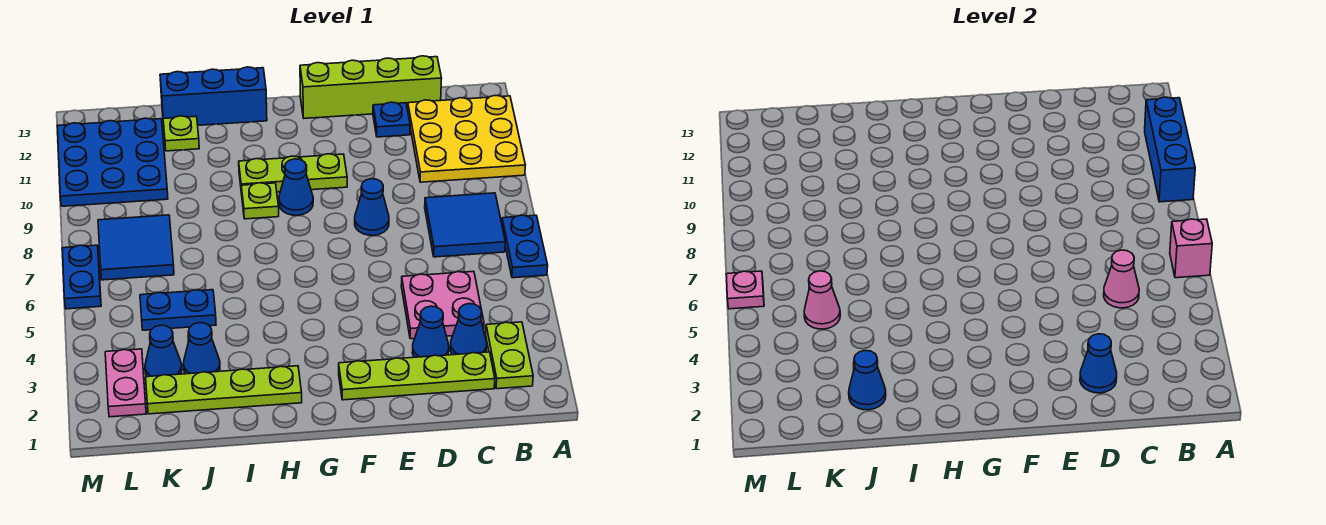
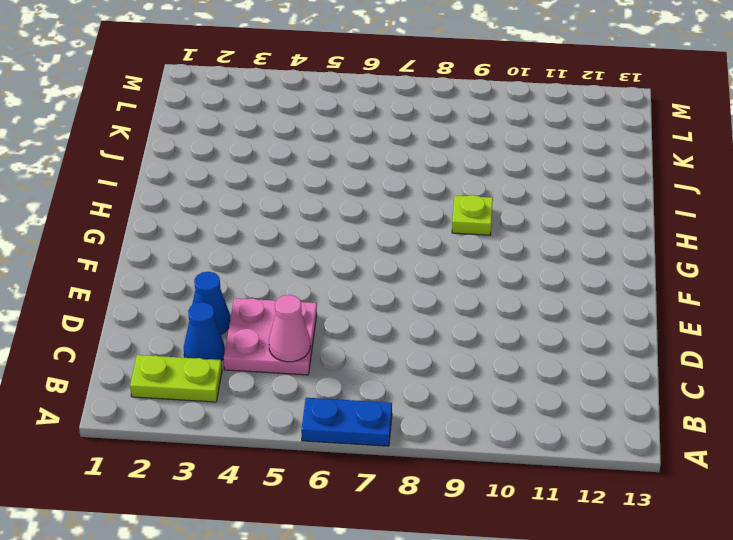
none -> yellow 3x3 plate [408,96,525,182]
none -> blue 2x2 tile [425,193,505,257]
none -> lime 1x4 plate [339,352,495,400]
none -> lime 1x4 brick [300,56,442,118]

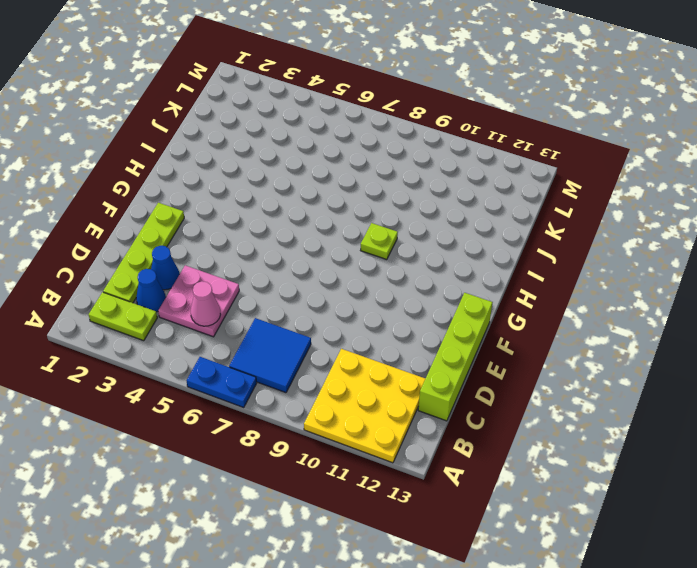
none -> blue 1x1 plate [373,102,410,137]
none -> blue 1x1 cone [355,179,389,235]
none -> lime 1x3 plate [239,154,347,194]
none -> blue 1x1 cone [279,159,313,215]

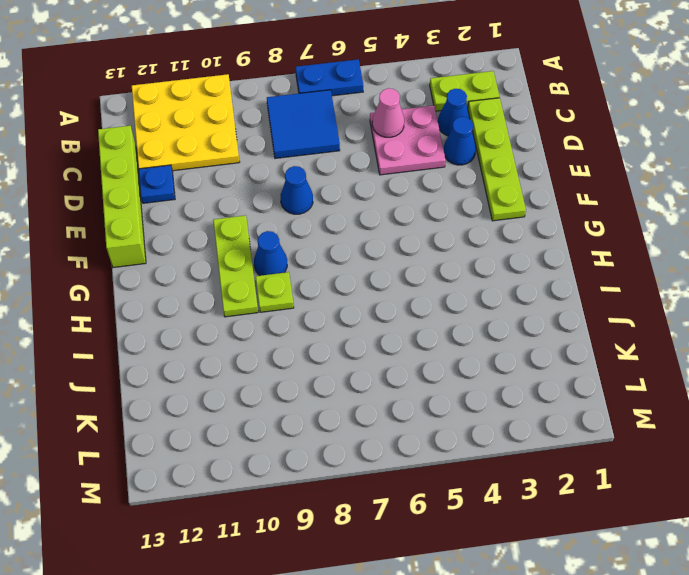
none -> lime 1x4 plate [146,366,302,414]
none -> blue 1x3 brick [160,67,267,125]
none -> blue 1x1 cone [183,323,220,374]
none -> blue 1x2 plate [140,290,216,330]

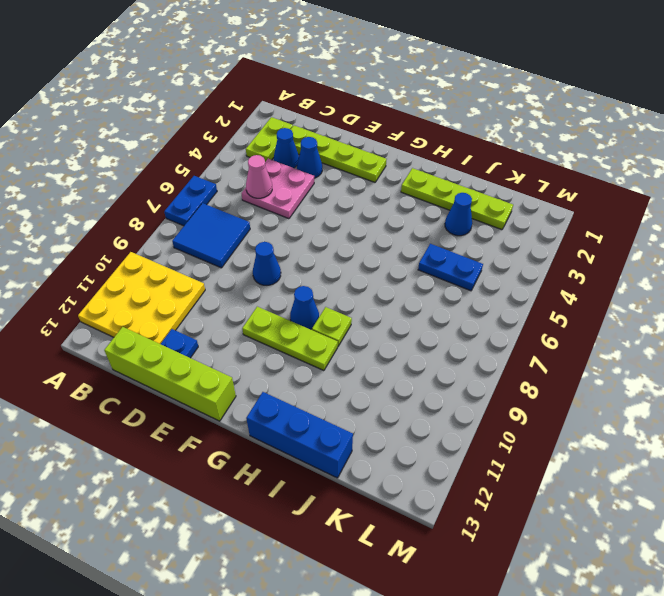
none -> lime 1x1 plate [163,116,199,151]
none -> blue 1x1 cone [145,325,182,377]
none -> blue 2x2 tile [98,215,174,280]
none -> blue 3x3 plate [57,118,168,206]

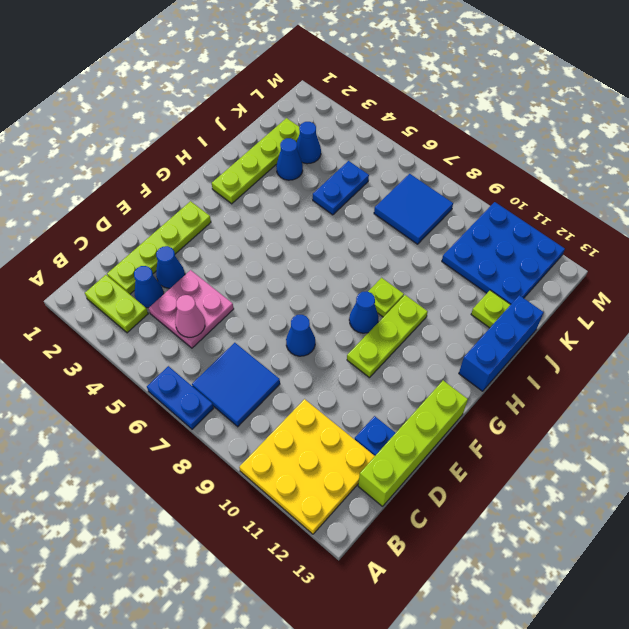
none -> pink 1x2 plate [105,349,146,417]
none -> blue 1x2 plate [62,245,101,309]
none -> pink 1x1 brick [1170,219,1212,278]
none -> blue 1x3 brick [1145,97,1195,202]

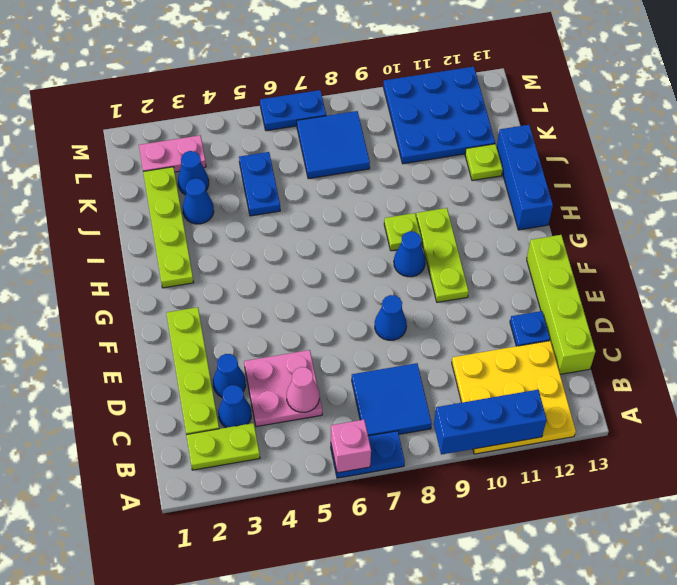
none -> blue 1x1 cone [1080,334,1117,393]
none -> blue 1x1 cone [849,350,886,410]
none -> pink 1x1 cone [804,271,840,329]
none -> pink 1x1 plate [726,271,764,309]

